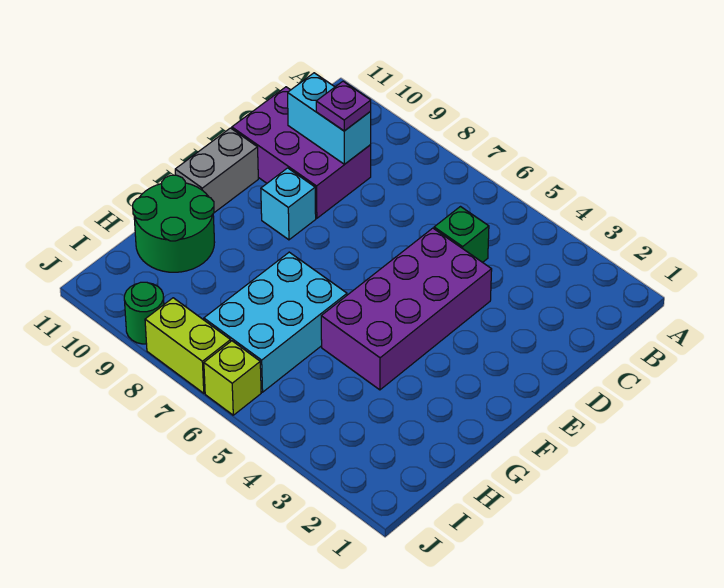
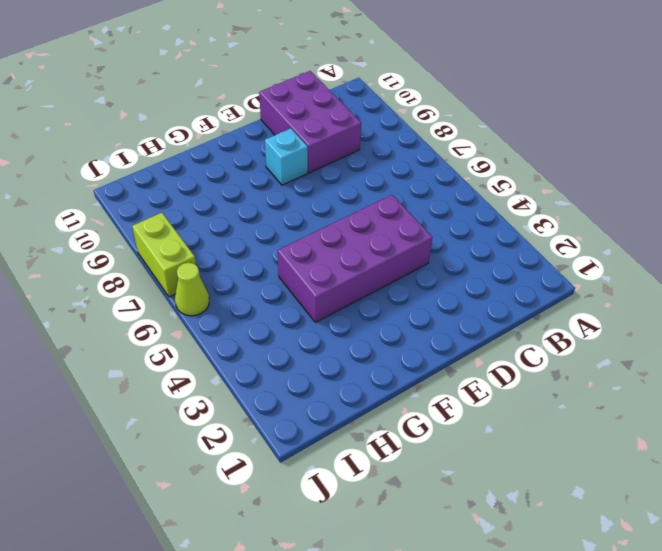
lime 1x1 cone [175,263,209,316] -> lime 1x1 brick [204,341,261,415]
none -> green 1x1 brick [434,207,489,262]
none -> grey 1x2 brick [175,128,258,213]
none -> cyan 2x3 brick [204,252,347,392]

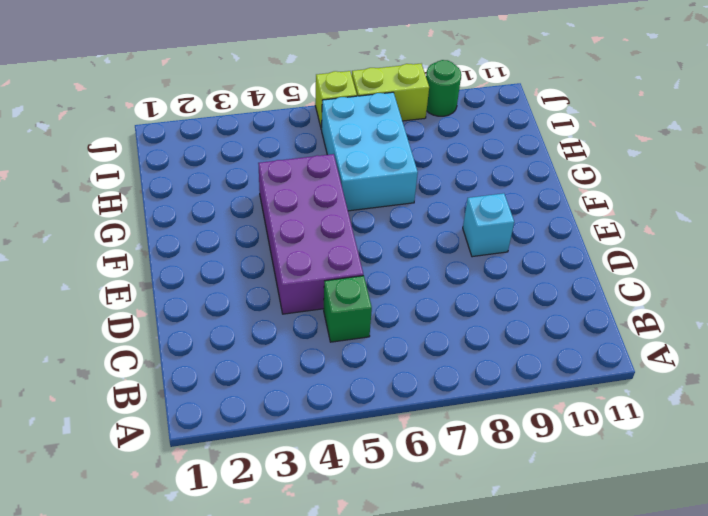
none -> purple 2x3 brick [232,87,371,218]
none -> grey 1x2 brick [175,128,258,213]
none -> green 2x2 round brick [133,175,215,272]

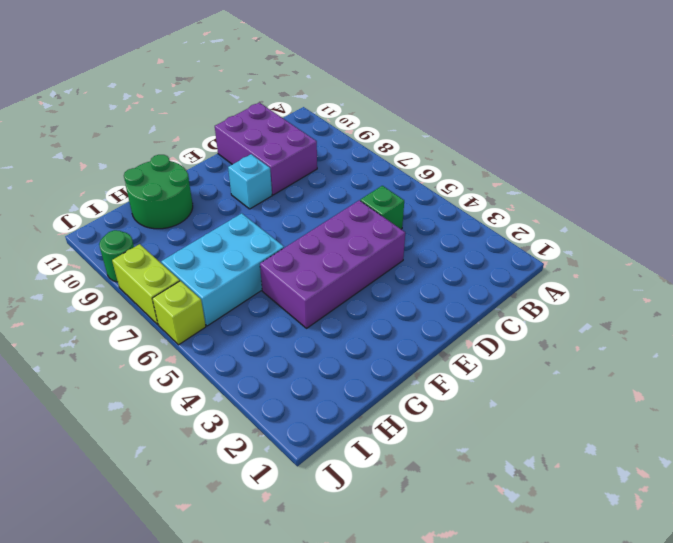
none -> grey 1x2 brick [175,128,258,213]
none -> cyan 1x2 brick [288,73,371,164]
none -> purple 1x1 plate [316,81,371,131]

